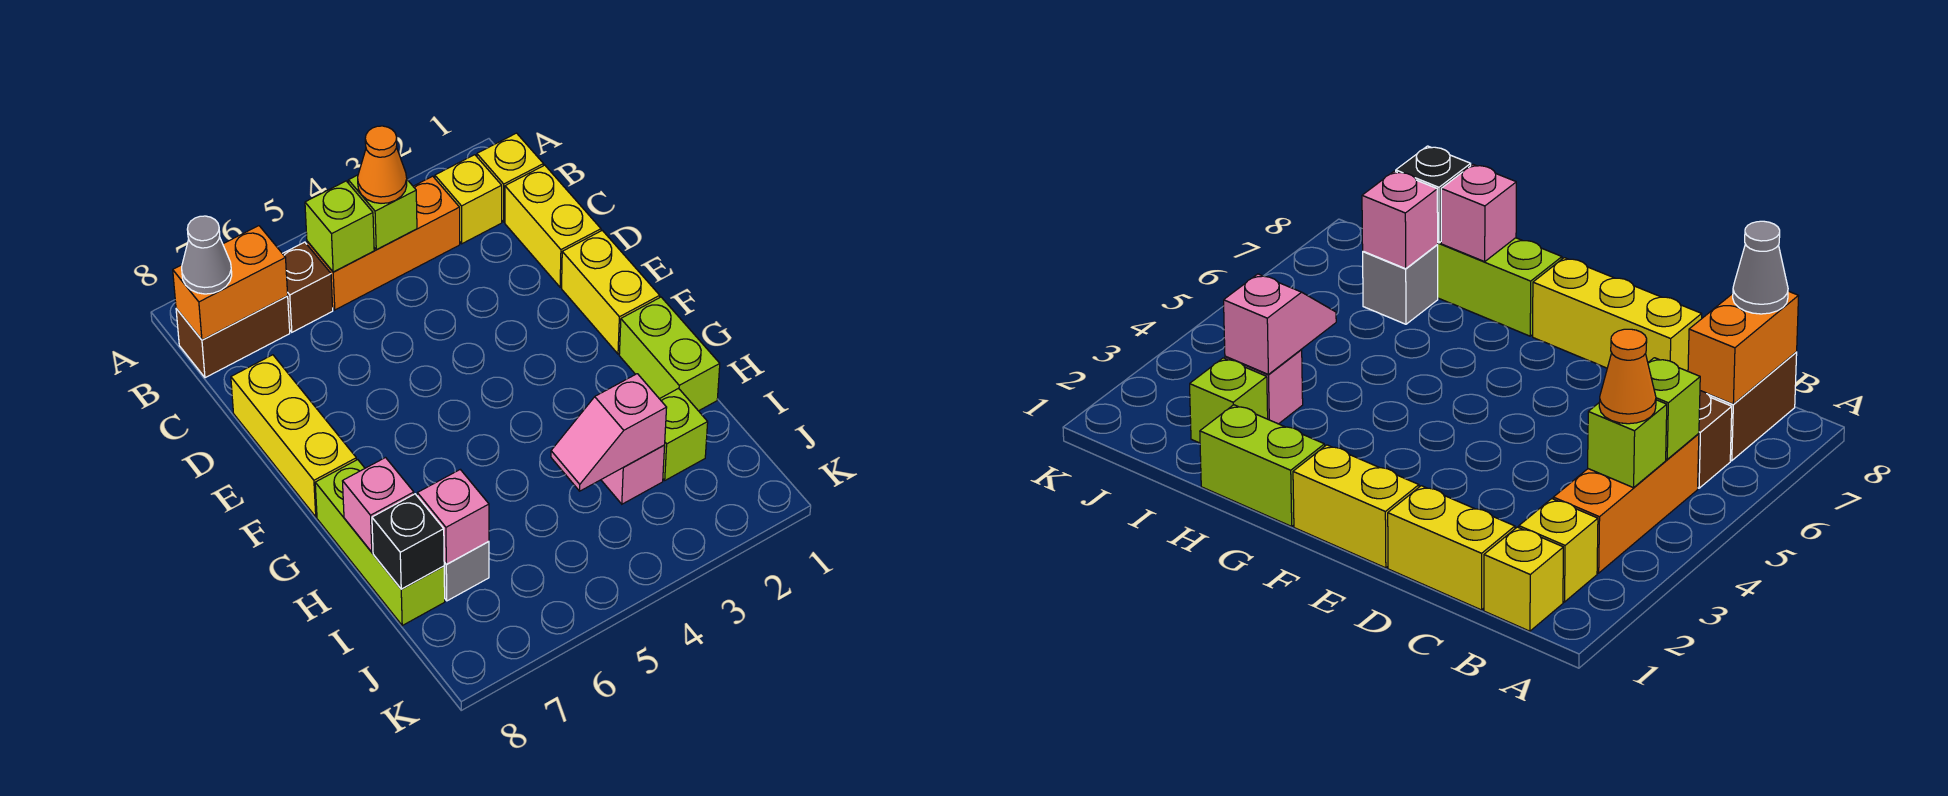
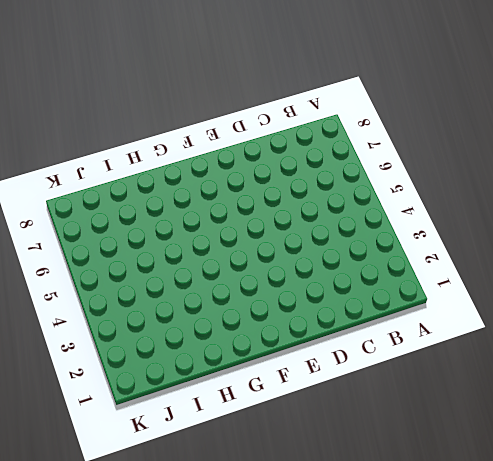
none -> yellow 1x1 brick [477,133,543,222]
none -> yellow 1x1 brick [435,155,502,244]
none -> orange 1x3 brick [307,176,460,310]

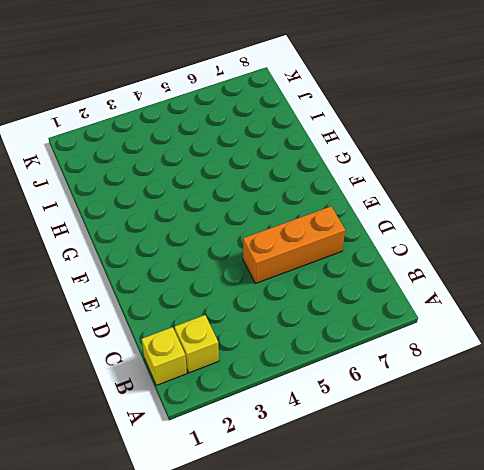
orange 1x3 brick [243,206,345,283] -> orange 1x3 brick moved to [307,176,460,310]
none -> brown 1x1 brick [282,242,333,332]
none -> brown 1x2 brick [176,296,290,378]
none -> yellow 1x2 brick [505,165,601,287]

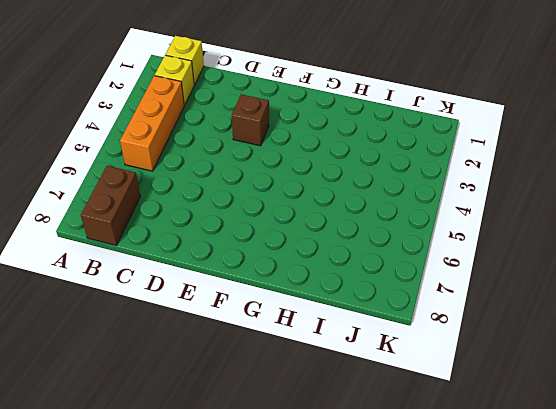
brown 1x1 brick [232,94,269,146] -> brown 1x1 brick moved to [282,242,333,332]
none -> yellow 1x2 brick [505,165,601,287]
none -> yellow 1x3 brick [231,355,356,517]
none -> yellow 1x2 brick [562,230,660,354]

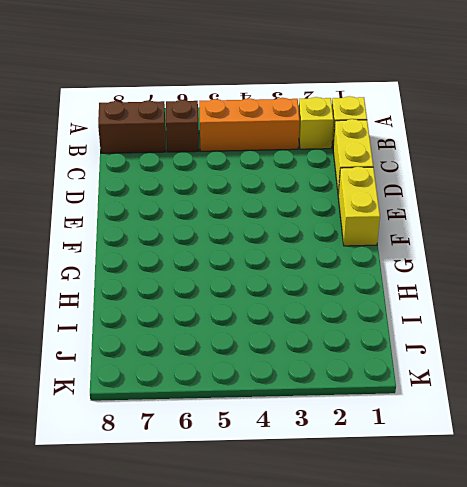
none -> yellow 1x3 brick [231,355,356,517]
none -> lime 1x2 brick [619,297,720,411]
none -> lime 1x3 brick [315,460,445,625]

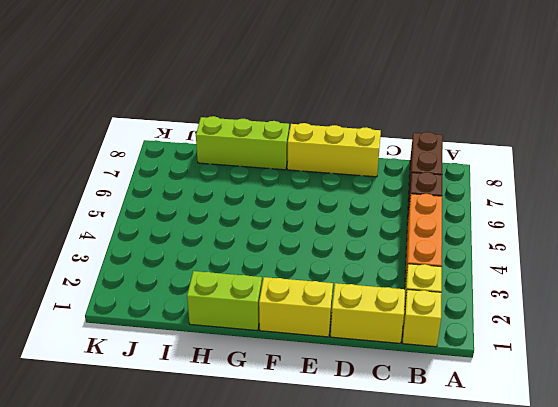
none -> lime 1x1 brick [660,388,708,480]
none -> pink 1x1 brick [601,445,665,504]
none -> grey 1x1 brick [444,542,489,601]

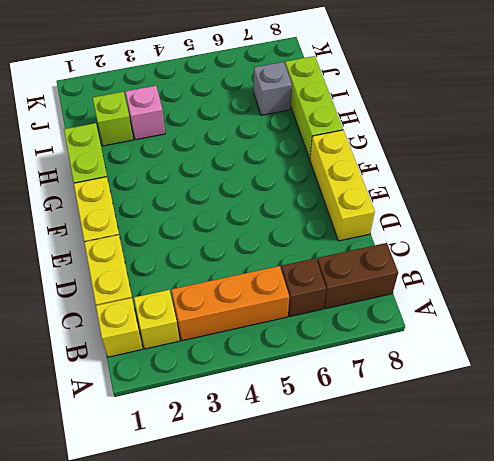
none -> lime 1x1 brick [348,175,417,250]
none -> lime 1x1 brick [305,181,374,272]
none -> orange 1x2 brick [173,226,288,340]

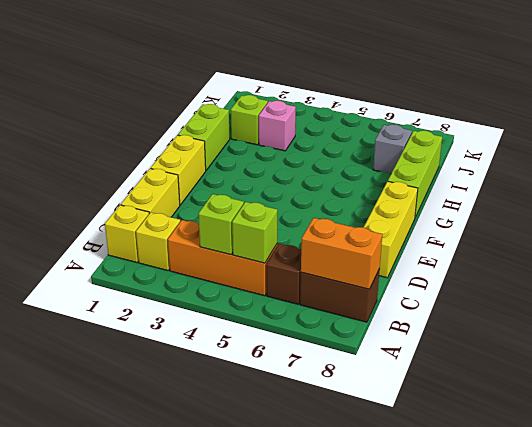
none -> pink 1x1 brick [343,458,414,552]
none -> pink 1x2 slope [551,374,667,491]
none -> pink 1x1 brick [417,470,489,565]

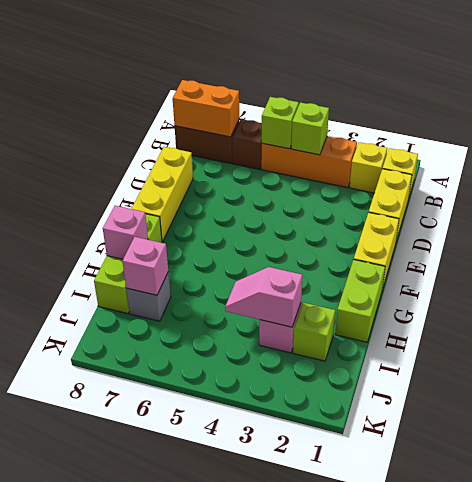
none -> black 1x1 brick [372,494,444,589]
none -> orange 1x1 cone [358,126,407,203]
none -> grey 1x1 cone [182,216,232,294]

